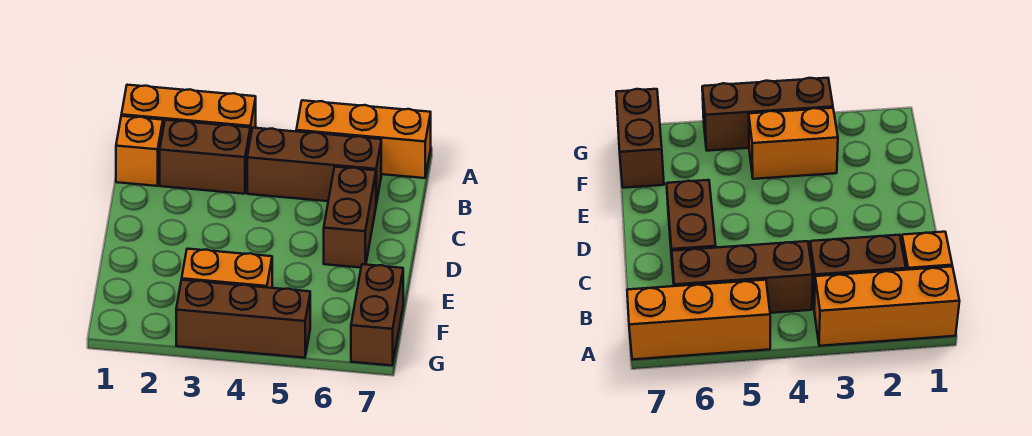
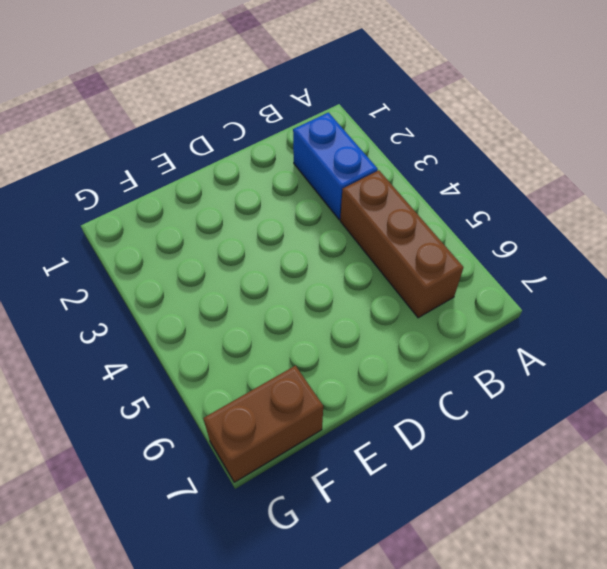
blue 1x2 brick [293,113,378,220] -> brown 1x2 brick [160,120,250,194]
none -> orange 1x3 brick [121,85,256,138]
none -> orange 1x3 brick [296,100,431,178]

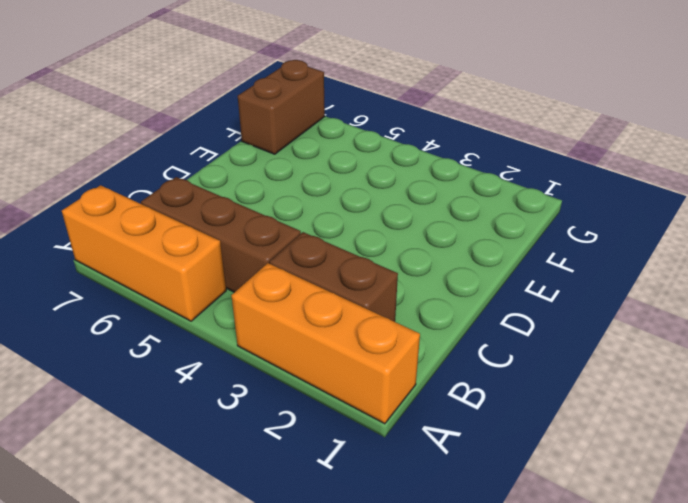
none -> orange 1x1 brick [116,116,163,186]
none -> brown 1x2 brick [324,167,376,268]

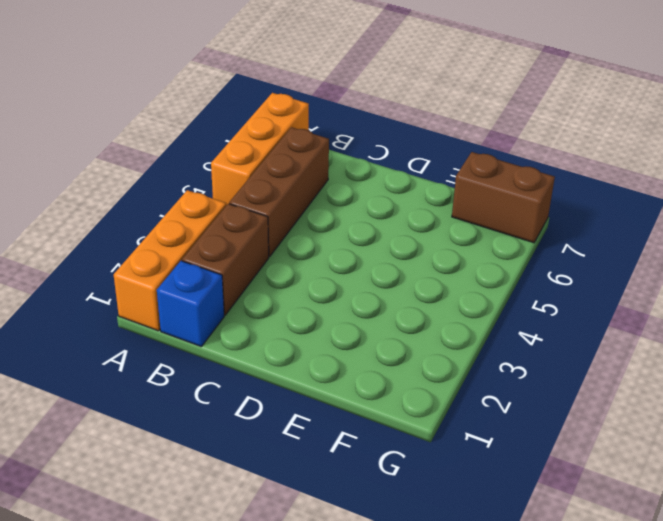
blue 1x1 brick [157,261,224,346] -> orange 1x1 brick [116,116,163,186]
none -> brown 1x2 brick [324,167,376,268]
none -> orange 1x2 brick [182,249,272,288]

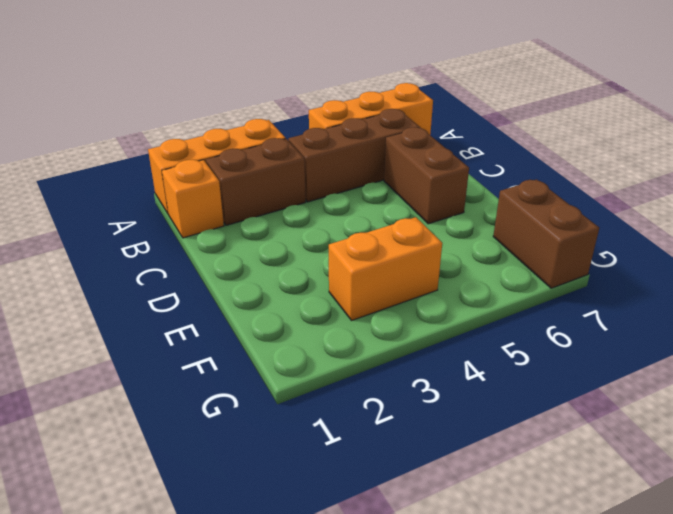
none -> brown 1x3 brick [176,280,310,358]

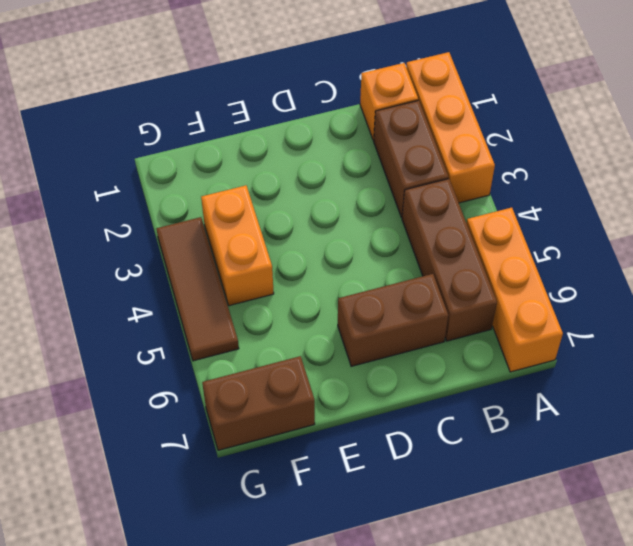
brown 1x3 tile [156,217,239,361] -> brown 1x3 brick [176,280,310,358]

